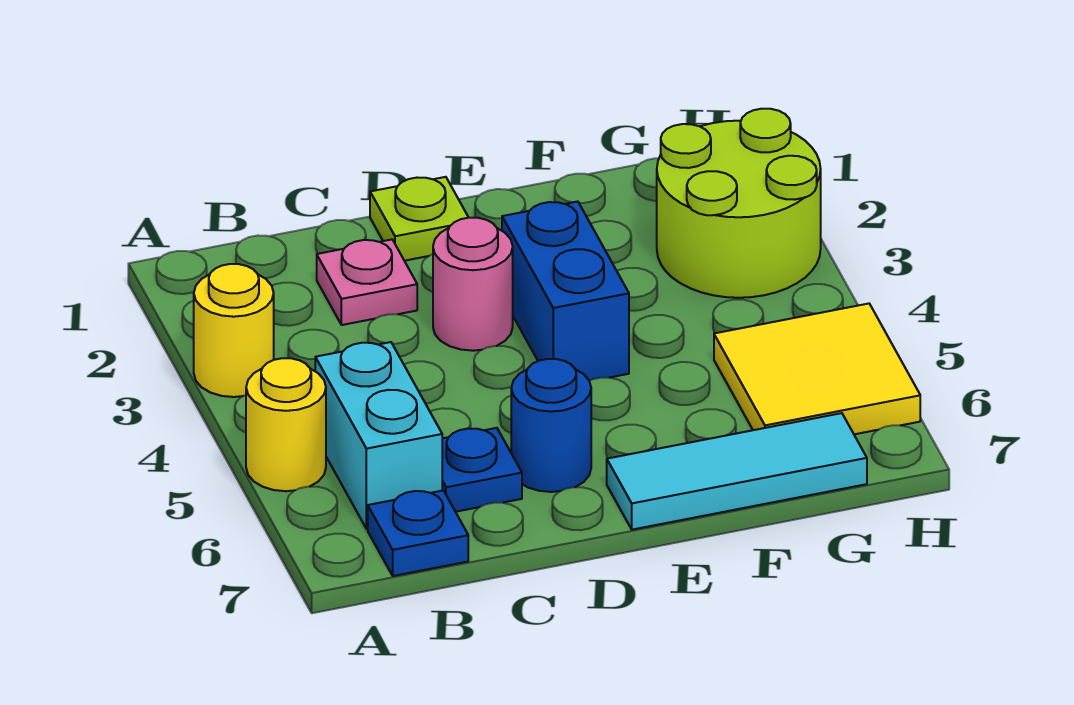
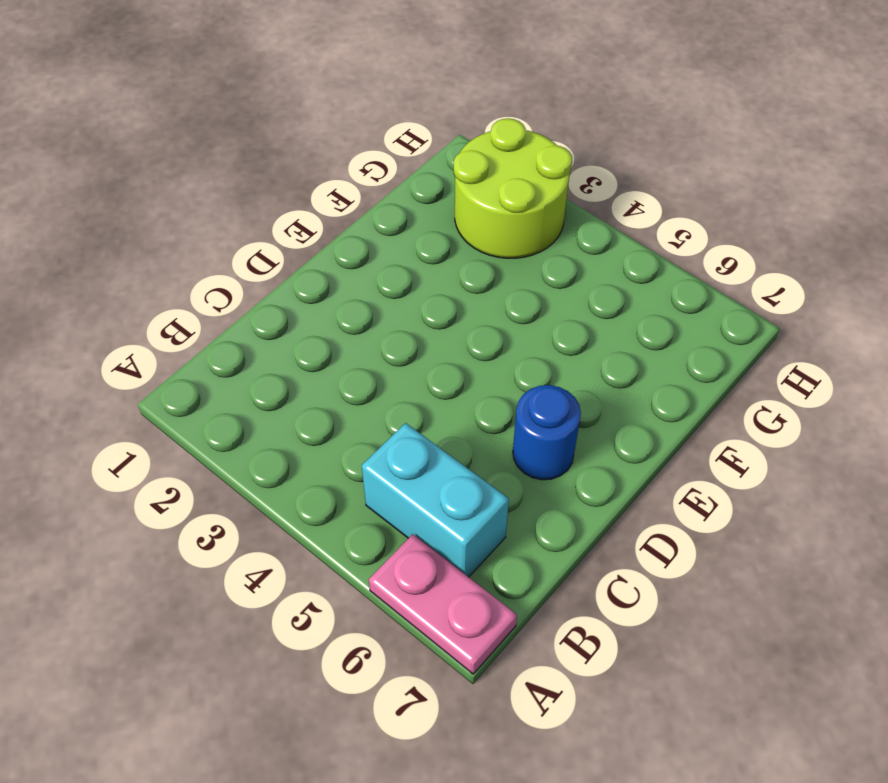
pink 1x2 plate [369,534,517,674] -> none
none -> yellow 1x1 round brick [194,264,274,397]
none -> yellow 1x1 round brick [246,358,326,491]
none -> blue 1x1 plate [368,490,468,576]

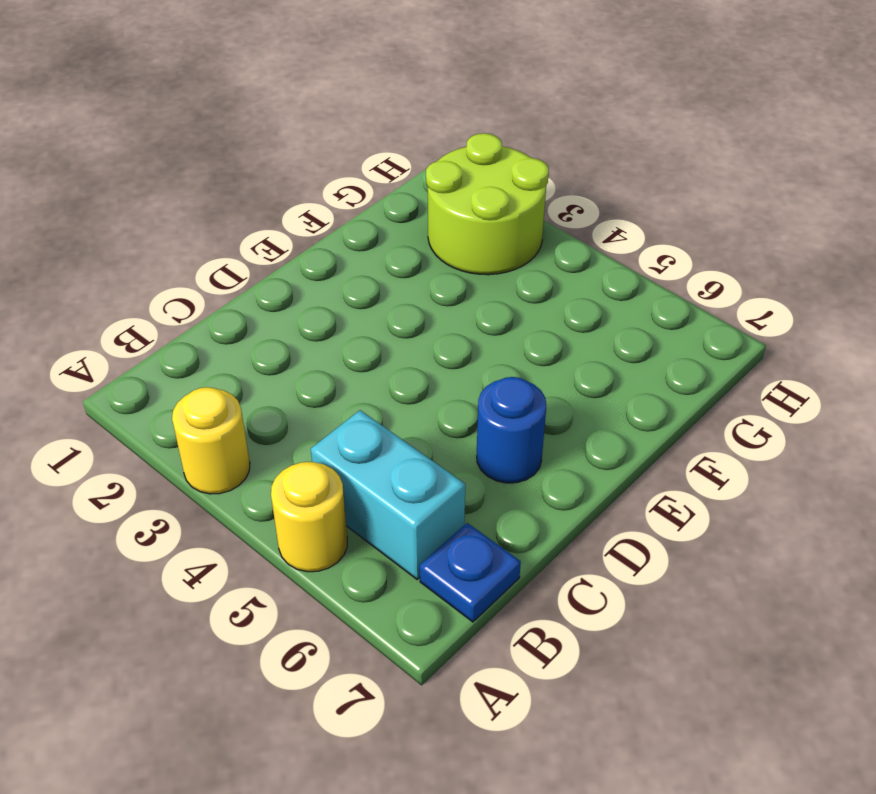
none -> pink 1x1 plate [317,240,417,325]
none -> blue 1x1 plate [442,428,522,512]
none -> lime 1x1 plate [370,177,469,261]

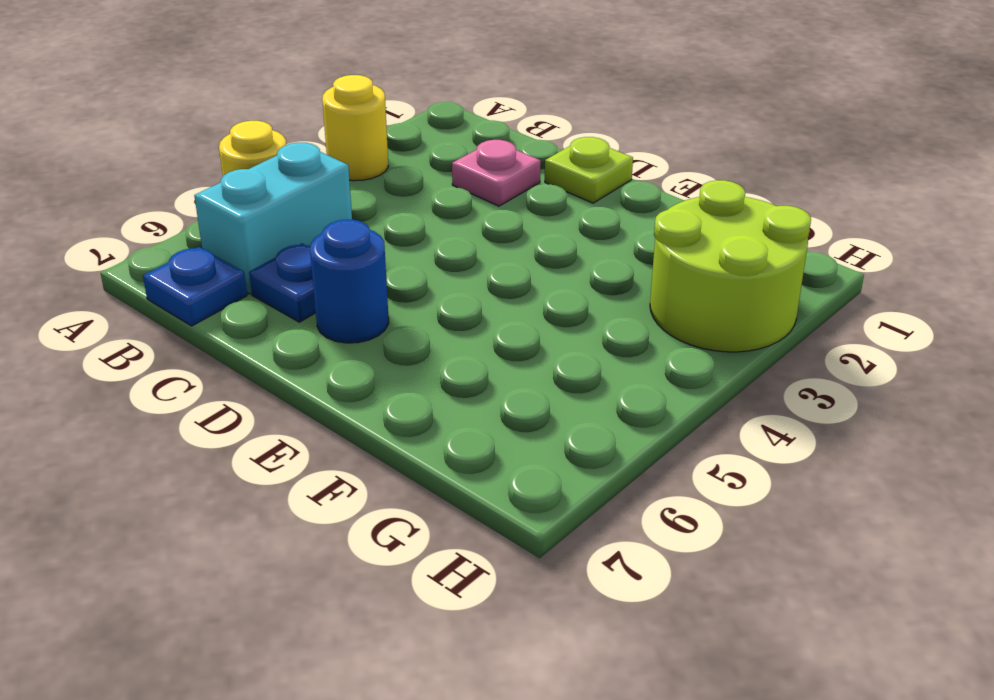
none -> pink 1x1 round brick [433,218,513,351]
none -> blue 1x2 brick [502,202,629,381]
none -> cyan 1x3 tile [607,413,867,530]

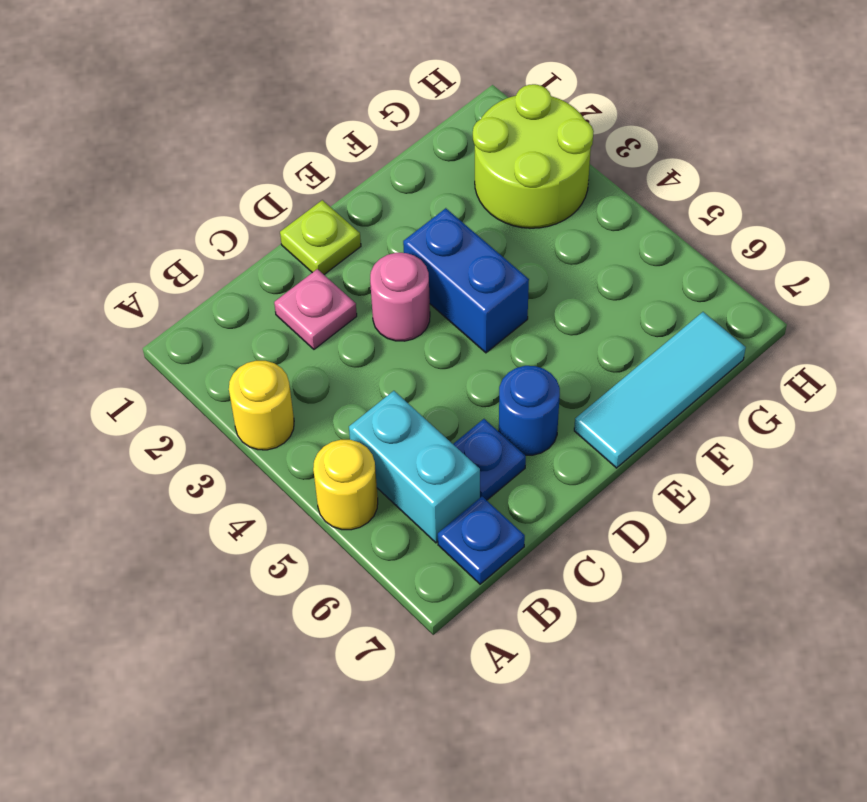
none -> yellow 2x2 tile [714,304,920,434]

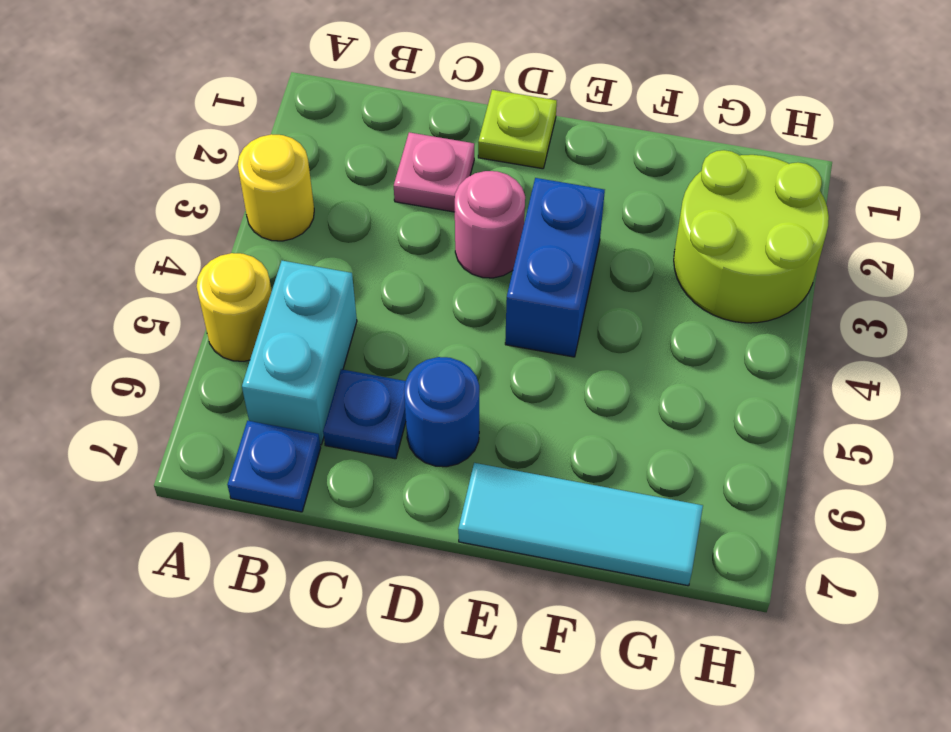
none -> yellow 2x2 tile [714,304,920,434]

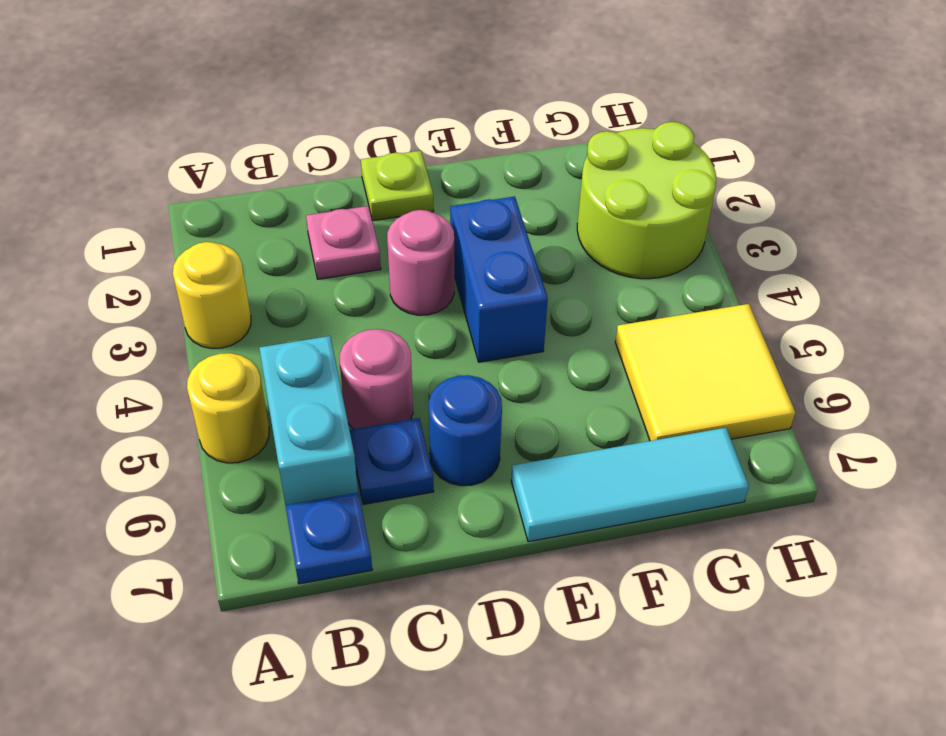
pink 1x1 round brick [340,329,413,429] -> none

